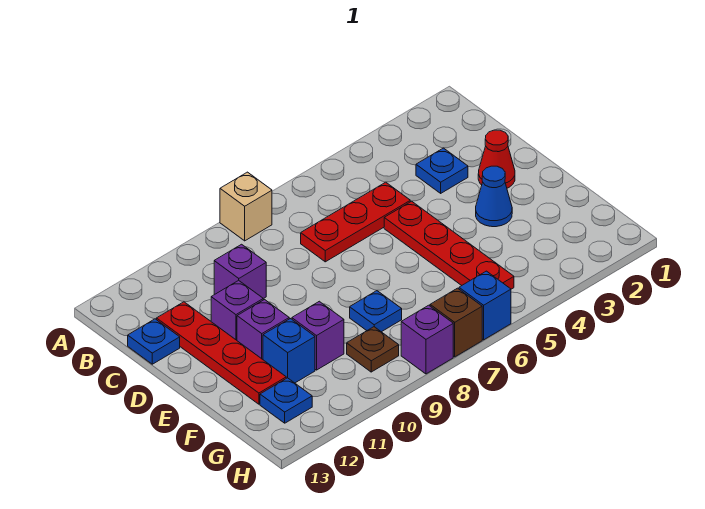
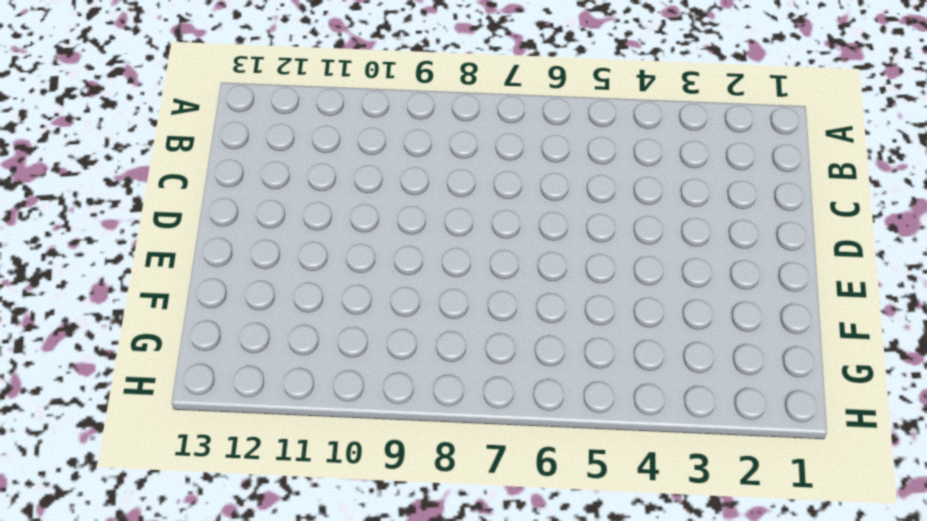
none -> tan 1x1 brick [220,172,272,241]
none -> blue 1x1 plate [416,148,468,193]
none -> red 1x3 plate [301,182,410,262]

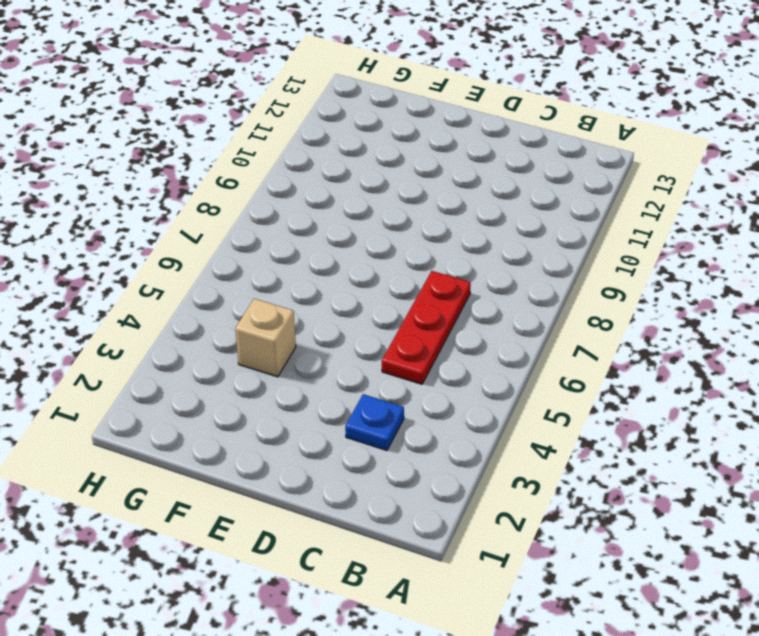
tan 1x1 brick [235,299,296,377] -> tan 1x1 brick moved to [220,172,272,241]
none -> purple 1x1 brick [214,244,266,299]
none -> red 1x4 plate [157,302,286,404]
none -> blue 1x1 plate [128,319,180,364]

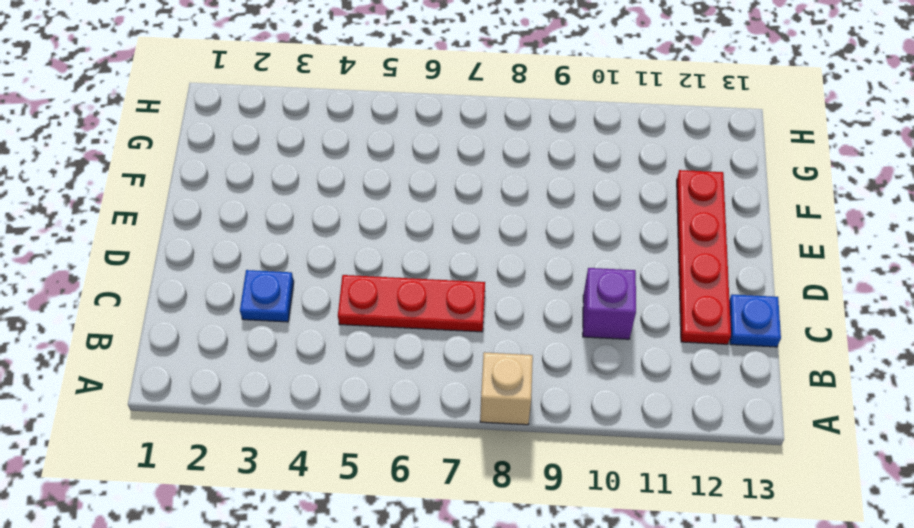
none -> red 1x1 cone [478,130,515,188]
none -> red 1x4 plate [384,201,514,289]
none -> purple 1x1 brick [211,280,263,340]

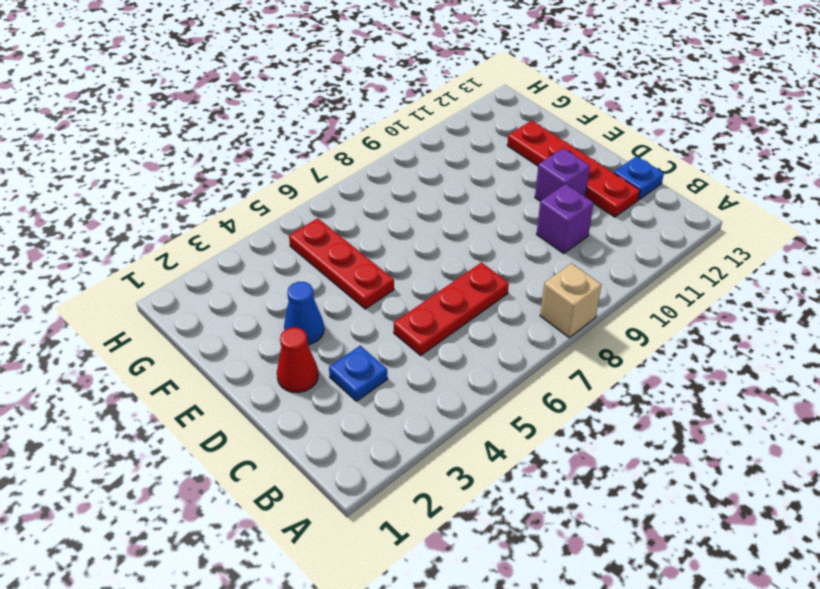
red 1x3 plate [289,218,394,309] -> red 1x4 plate [384,201,514,289]
none -> purple 1x1 brick [237,300,289,359]
none -> blue 1x1 plate [350,291,402,332]
none -> purple 1x1 brick [292,301,344,370]

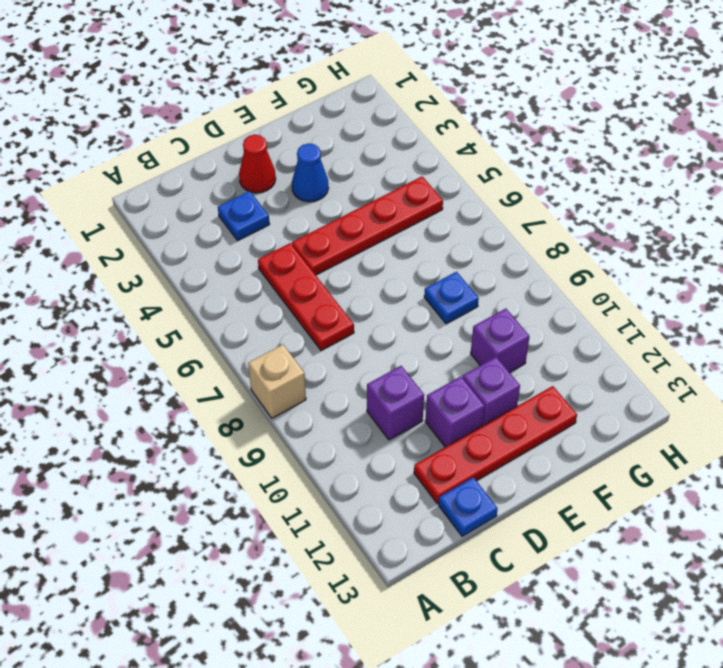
none -> blue 1x1 brick [263,319,315,383]
none -> brown 1x1 plate [347,327,399,372]
none -> blue 1x1 plate [260,378,312,423]

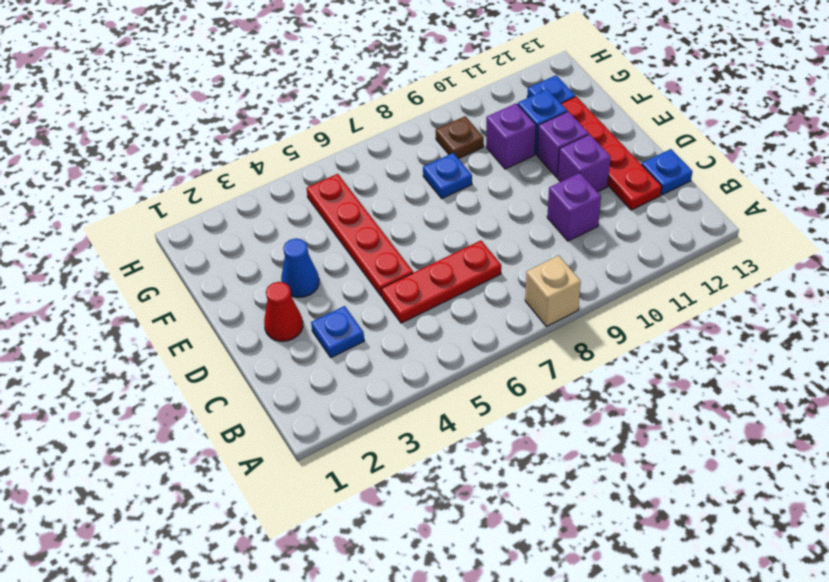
none -> blue 1x1 brick [459,271,511,340]
none -> brown 1x1 brick [430,288,482,357]
none -> purple 1x1 brick [401,305,453,374]

